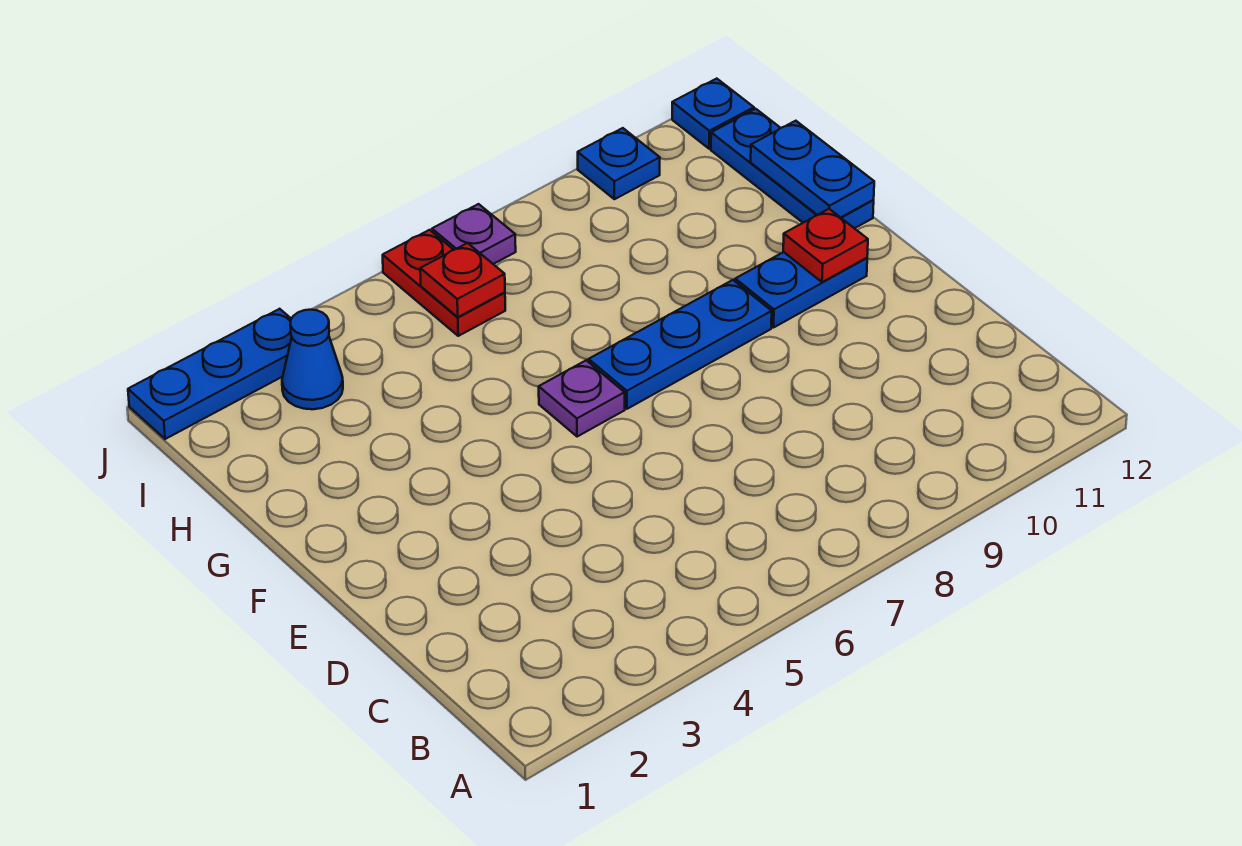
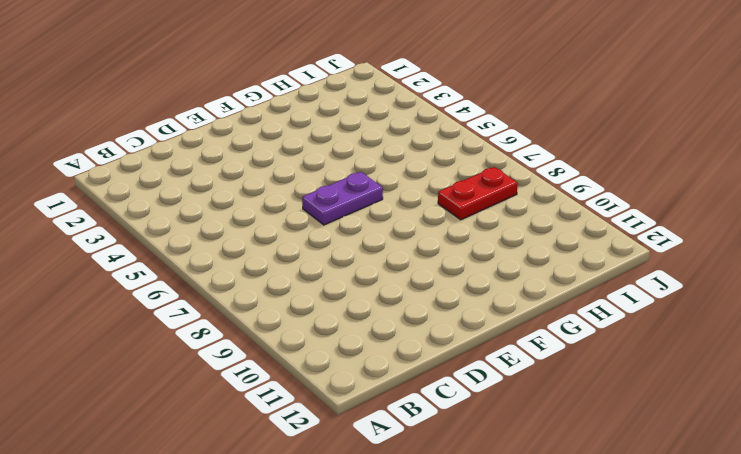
purple 1x2 plate [302,172,383,225] -> purple 1x1 plate [539,360,625,437]
red 1x2 plate [438,167,518,220] -> red 1x2 plate moved to [383,230,505,336]
none -> blue 1x3 plate [589,280,772,409]
none -> blue 1x2 plate [735,252,867,327]
none -> blue 1x3 plate [711,109,874,228]

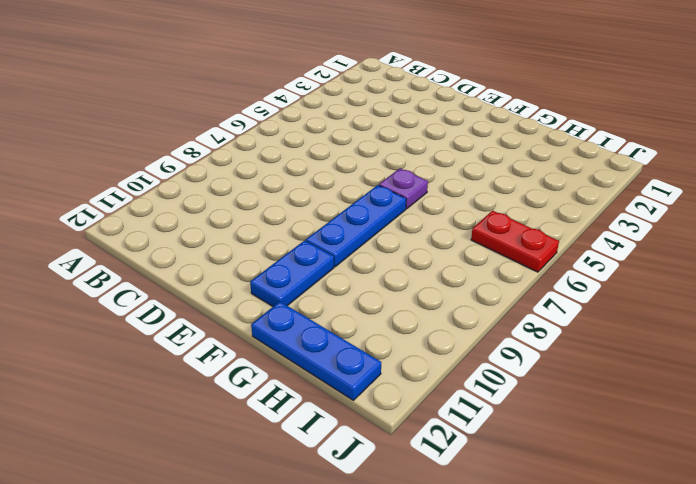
none -> blue 1x1 cone [282,310,343,409]
none -> blue 1x3 plate [128,309,292,439]
none -> purple 1x1 plate [432,204,516,264]

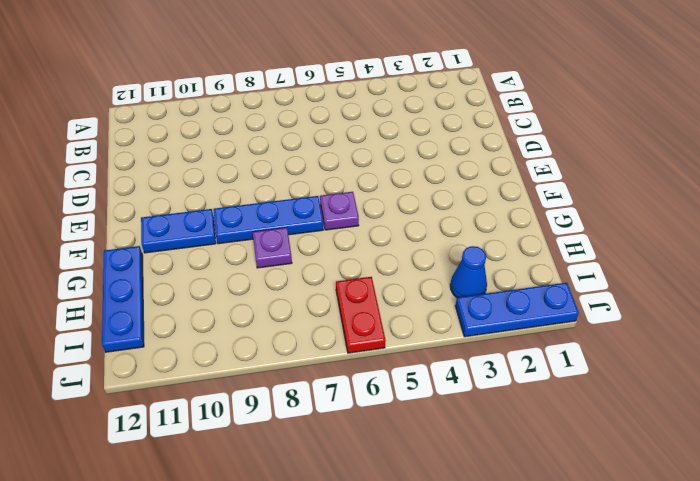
purple 1x1 plate [253,228,292,268] -> purple 1x1 plate moved to [432,204,516,264]
none -> blue 1x1 plate [578,128,660,199]
none -> blue 1x1 plate [672,79,754,149]
none -> red 1x1 plate [783,209,868,282]

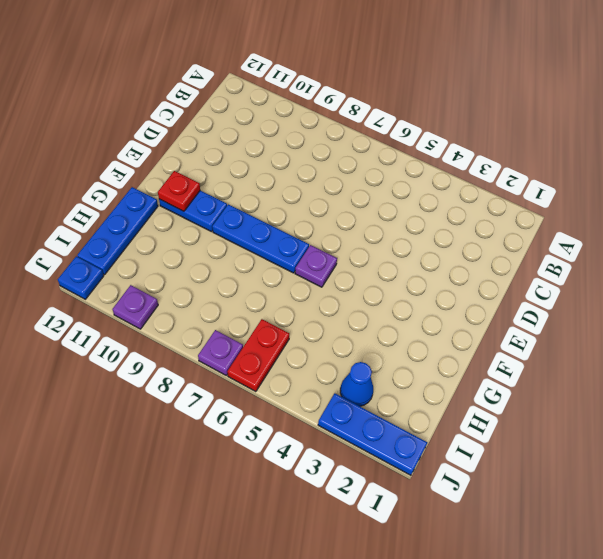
purple 1x1 plate [113,285,158,329] -> blue 1x1 plate [578,128,660,199]
none -> blue 1x2 plate [751,121,874,218]
none -> red 1x1 plate [420,243,505,317]

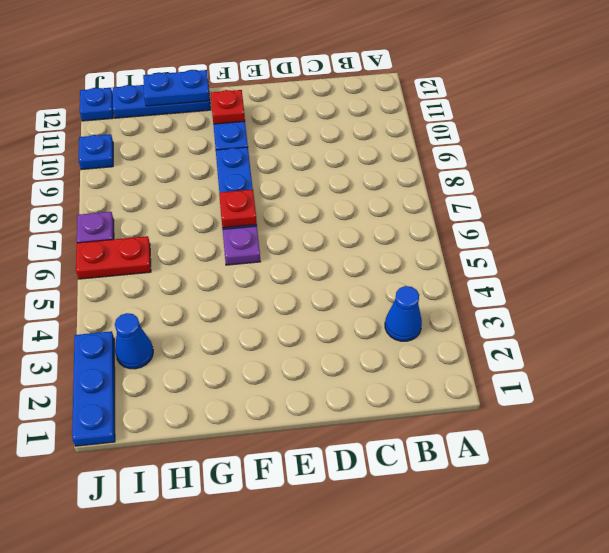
blue 1x1 cone [385,286,422,341] -> none
red 1x1 plate [219,190,257,228] -> red 1x1 plate moved to [420,243,505,317]

